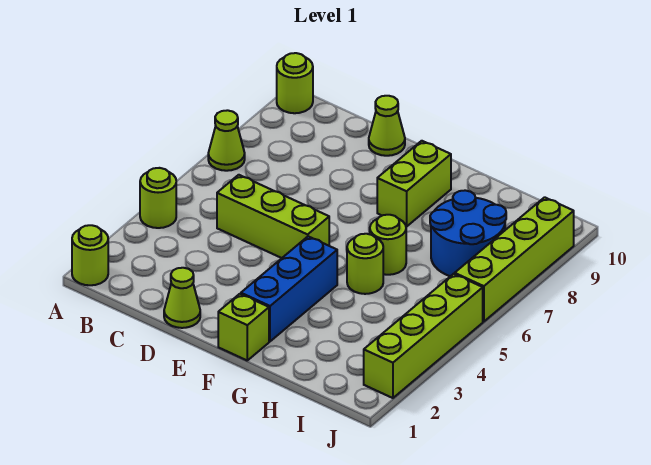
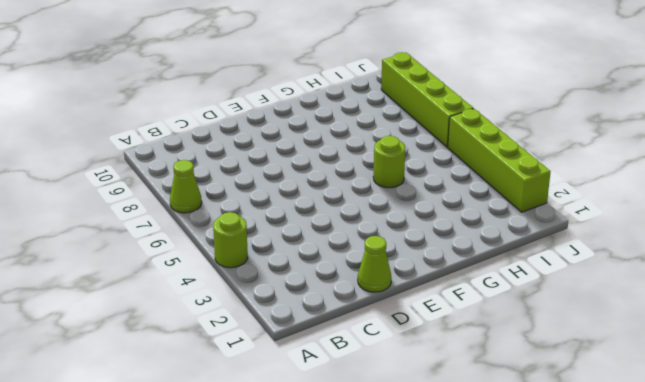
none -> lime 1x1 round brick [72,225,108,285]
none -> lime 1x1 round brick [277,53,313,113]
none -> lime 1x3 brick [217,175,329,258]

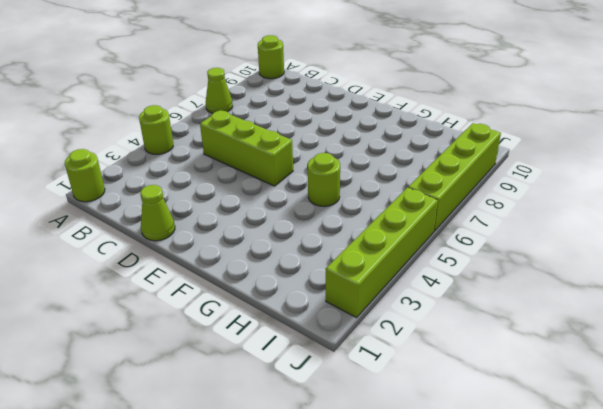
none -> lime 1x1 cone [369,96,405,156]
none -> lime 1x1 brick [218,294,269,360]
none -> blue 1x3 brick [241,236,337,341]

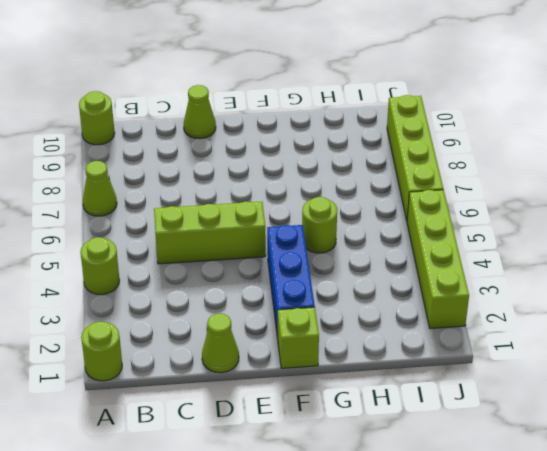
none -> lime 1x2 brick [377,141,451,227]
none -> lime 1x1 round brick [370,215,406,275]
none -> blue 2x2 round brick [430,190,506,276]

